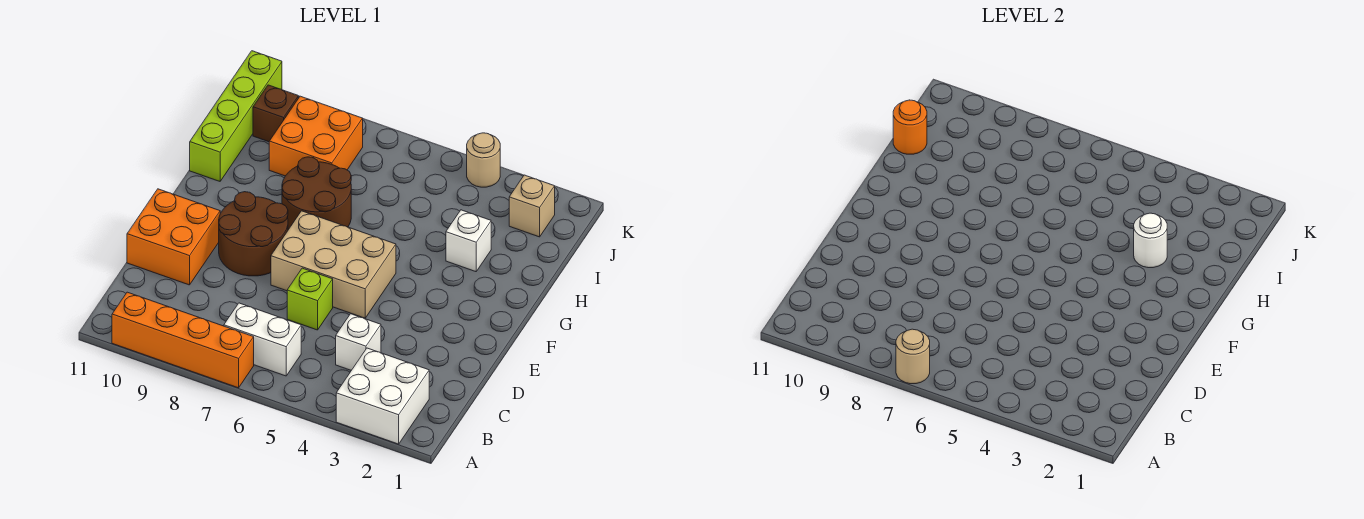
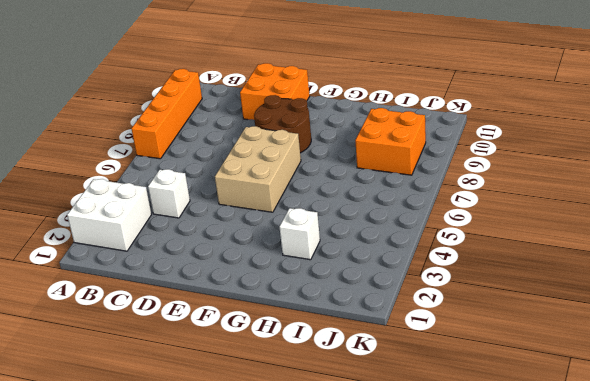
none -> white 1x2 brick [224,303,301,376]
none -> lime 1x1 brick [287,268,333,330]
none -> brown 2x2 round brick [282,157,351,230]

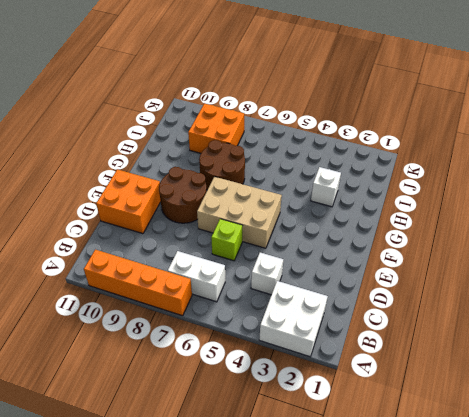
none -> lime 1x4 brick [190,51,282,181]
none -> tan 1x1 brick [509,175,555,237]
none -> brown 1x1 brick [253,85,298,142]

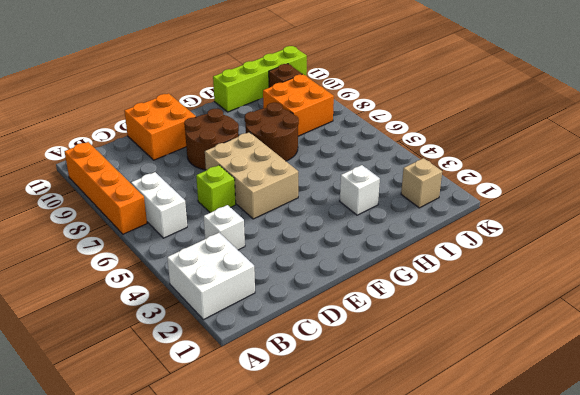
none -> tan 1x1 round brick [467,133,500,187]
none -> tan 1x1 round brick [896,329,930,384]
none -> white 1x1 round brick [1134,213,1167,268]

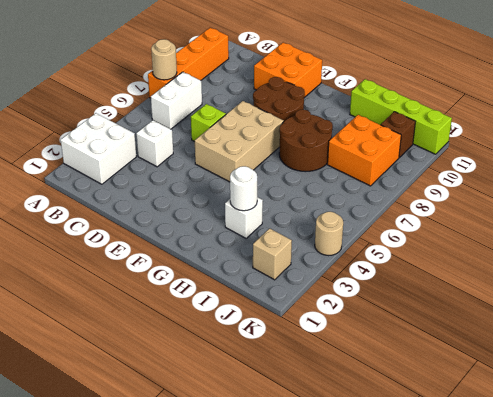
none -> orange 1x1 round brick [893,100,927,154]

